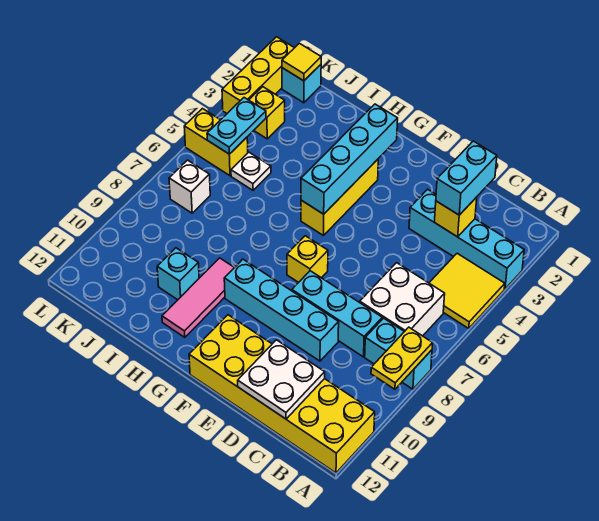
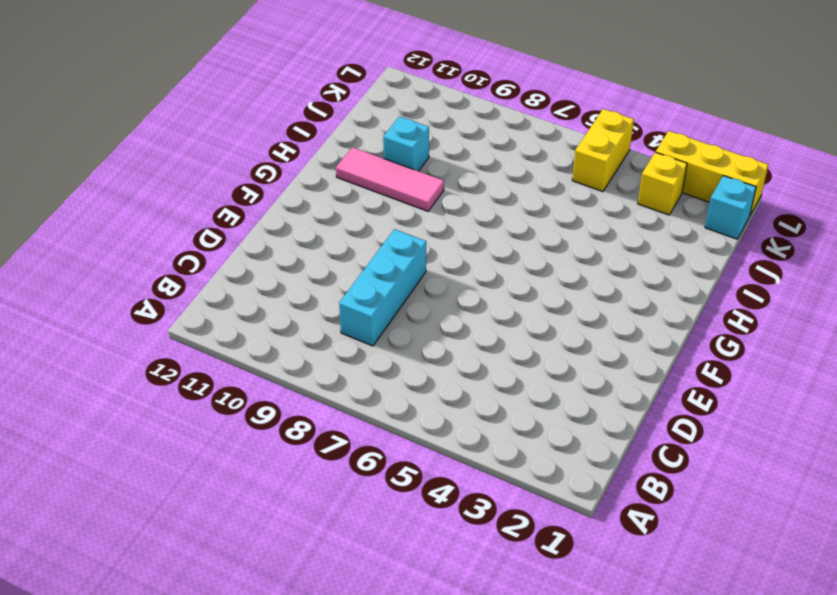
none -> cyan 1x4 brick [409,189,524,289]
none -> yellow 2x2 tile [429,253,505,328]
none -> cyan 1x2 brick [365,318,432,389]

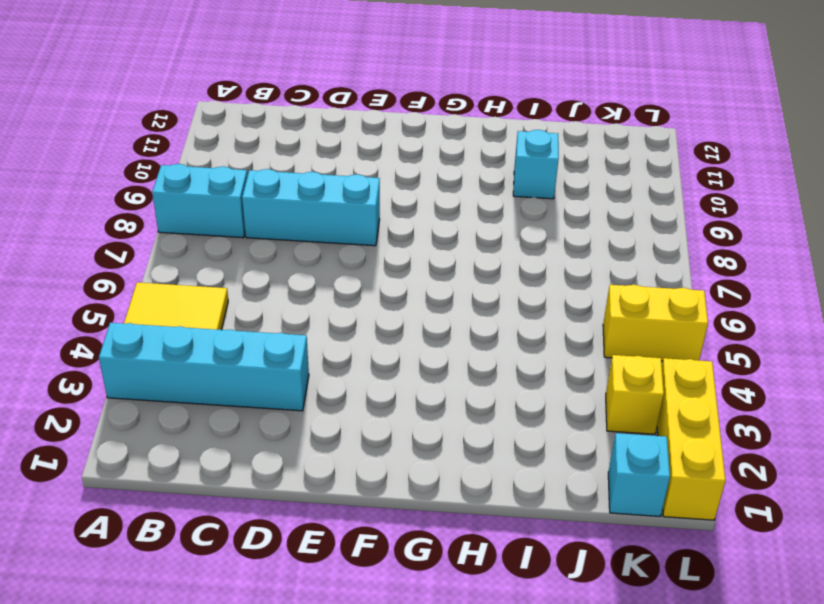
none -> yellow 2x6 brick [189,315,375,473]
none -> white 2x2 brick [360,263,445,336]
none -> cyan 1x4 brick [224,259,339,361]

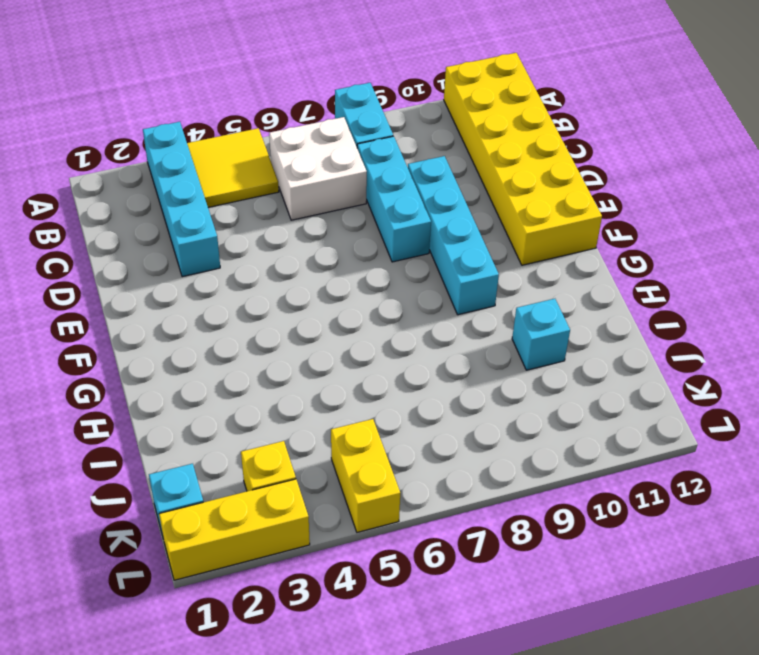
none -> yellow 1x1 brick [287,236,328,282]
none -> yellow 1x3 brick [301,159,378,236]
none -> pink 1x3 tile [162,258,234,337]

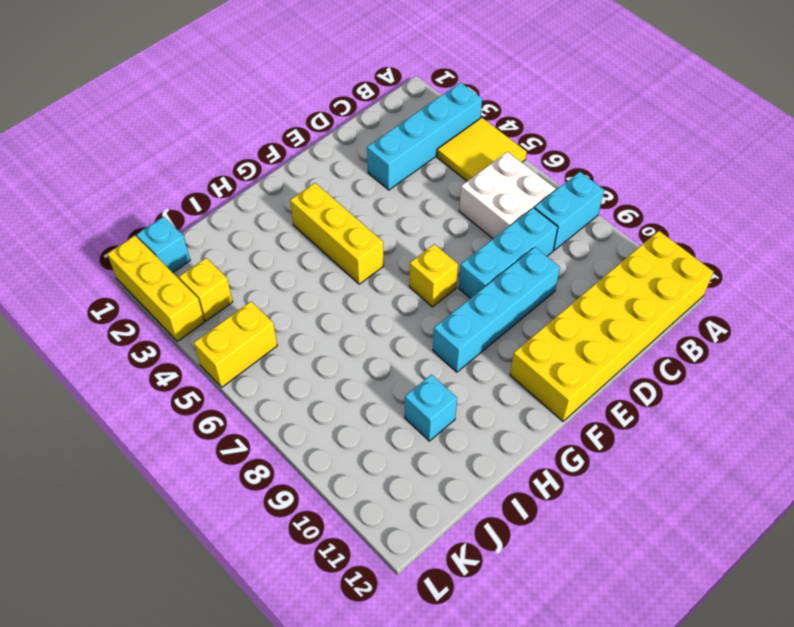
none -> pink 1x3 tile [162,258,234,337]
none -> white 1x1 plate [231,152,271,190]
none -> white 1x1 brick [169,160,210,213]

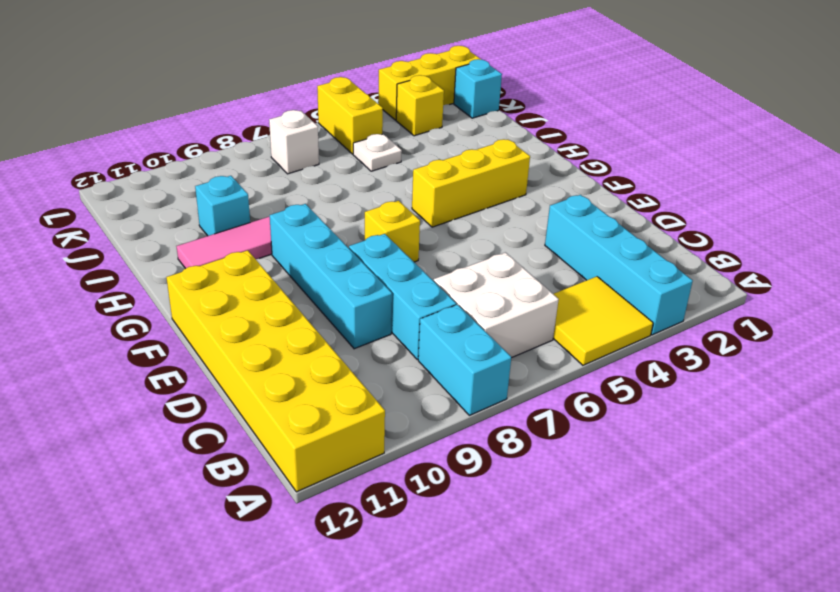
none -> yellow 1x2 plate [371,327,433,389]
none -> yellow 1x1 brick [435,197,477,237]
none -> white 2x2 plate [238,340,325,419]

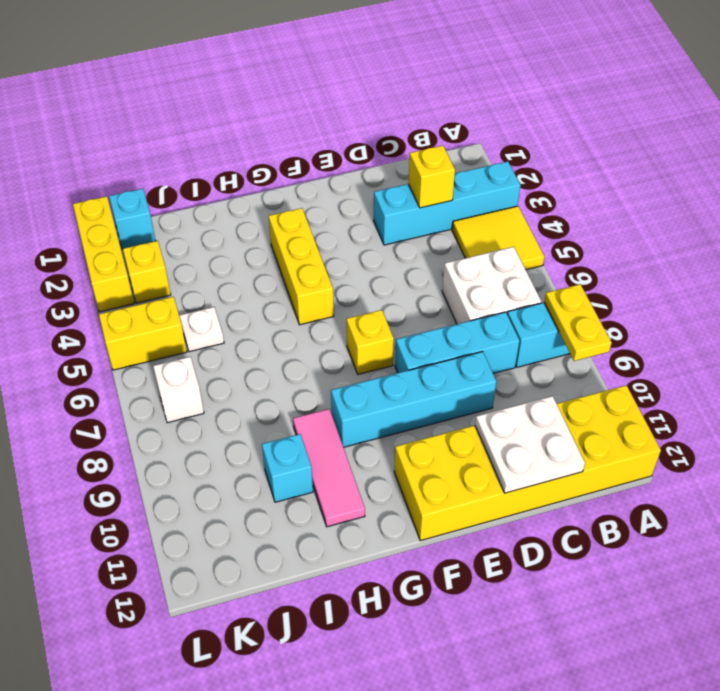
none -> cyan 1x4 brick [301,104,398,214]
none -> yellow 1x1 tile [282,43,321,81]
none -> cyan 1x2 plate [207,98,266,154]

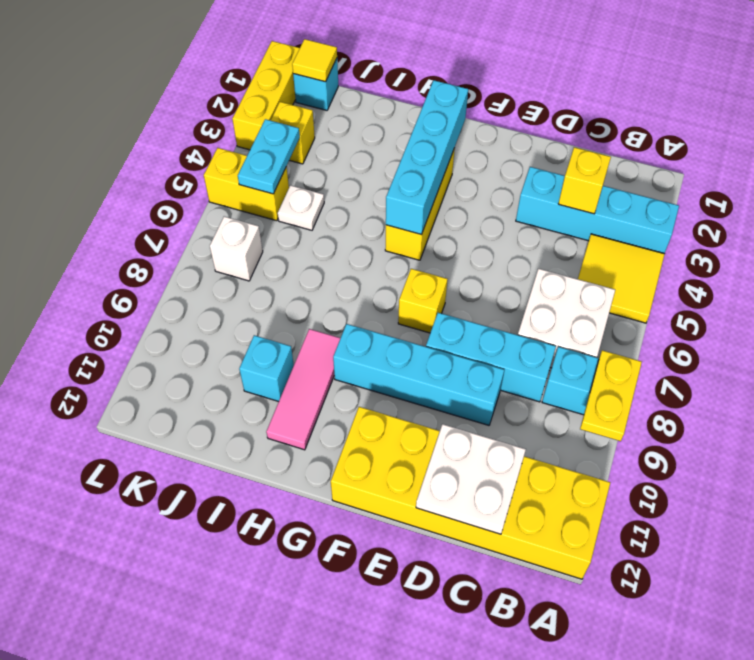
none -> cyan 1x2 brick [436,141,497,215]

